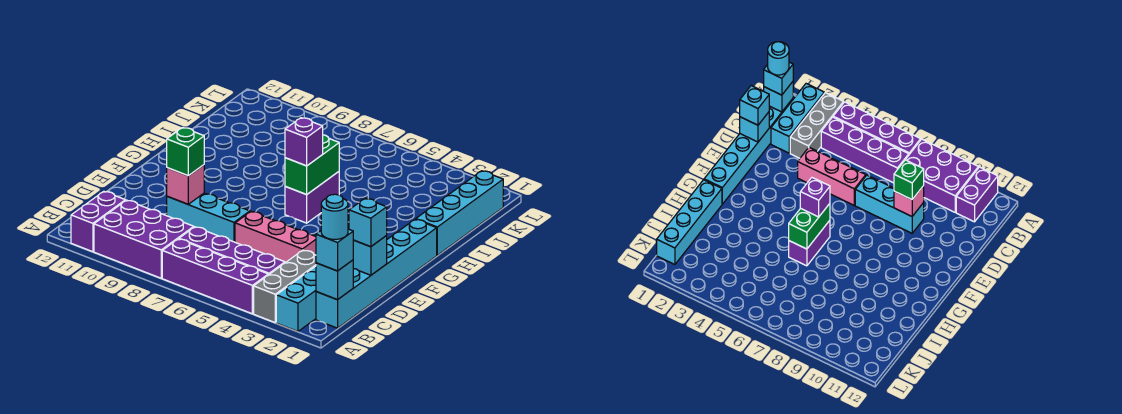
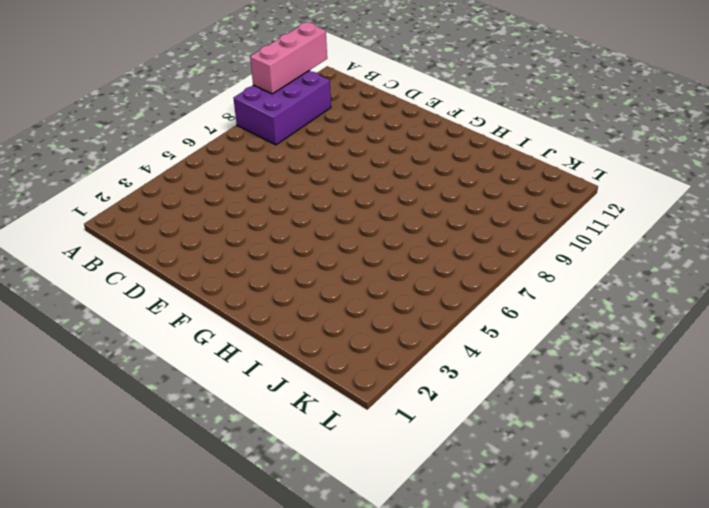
pink 1x3 brick [250,22,327,94] -> pink 1x3 brick moved to [235,212,316,263]
none -> cyan 1x3 brick [276,266,316,331]
none -> grey 1x3 brick [254,250,316,322]
none -> purple 1x4 brick [162,239,268,314]

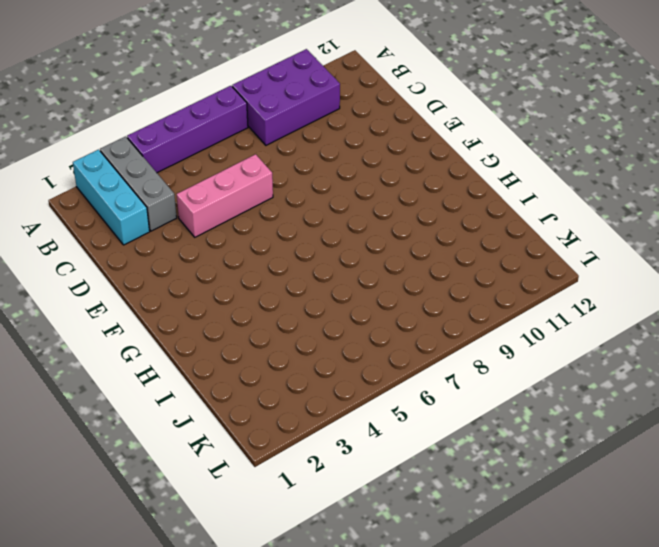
none -> purple 1x2 brick [71,191,125,252]
none -> cyan 1x6 brick [316,219,437,328]
none -> purple 1x4 brick [179,227,285,275]

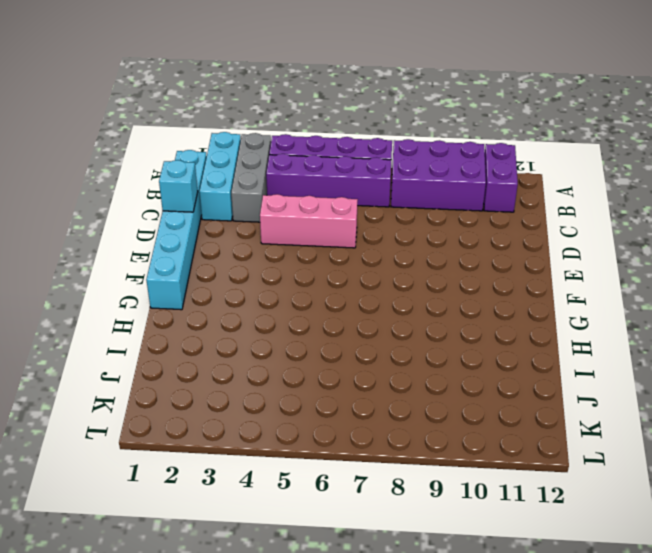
none -> cyan 1x3 brick [167,193,250,242]
none -> purple 1x2 brick [285,172,339,223]
none -> cyan 1x4 brick [416,171,503,255]

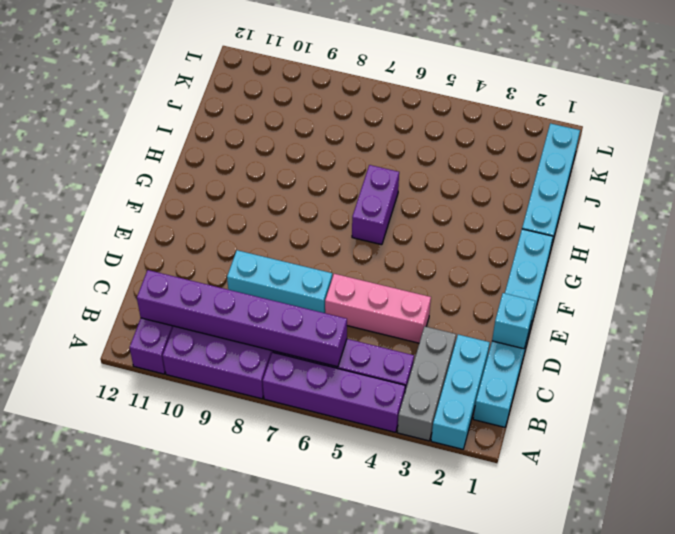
purple 1x6 brick [137,270,347,367] -> none
none -> cyan 1x1 brick [316,260,353,300]
none -> pink 1x1 brick [167,165,204,204]
none -> green 1x2 brick [285,135,339,195]

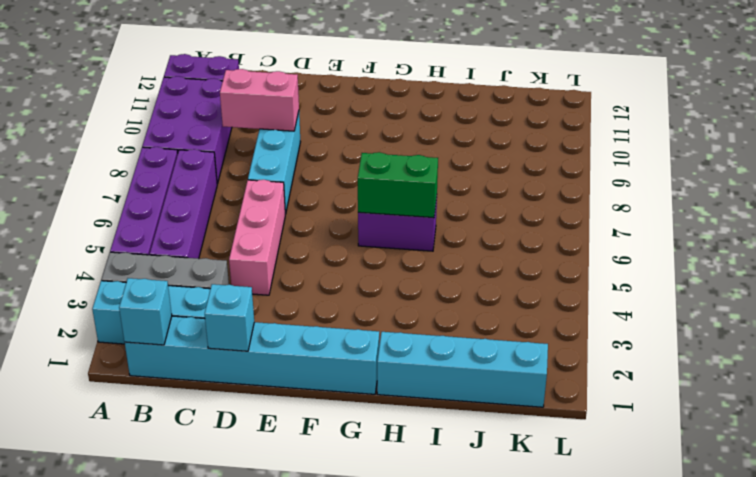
pink 1x2 brick [220,69,299,131] -> pink 1x1 brick [167,165,204,204]
none -> cyan 1x1 brick [316,229,353,271]
none -> cyan 1x1 brick [349,199,387,247]
none -> green 1x1 brick [167,127,204,176]

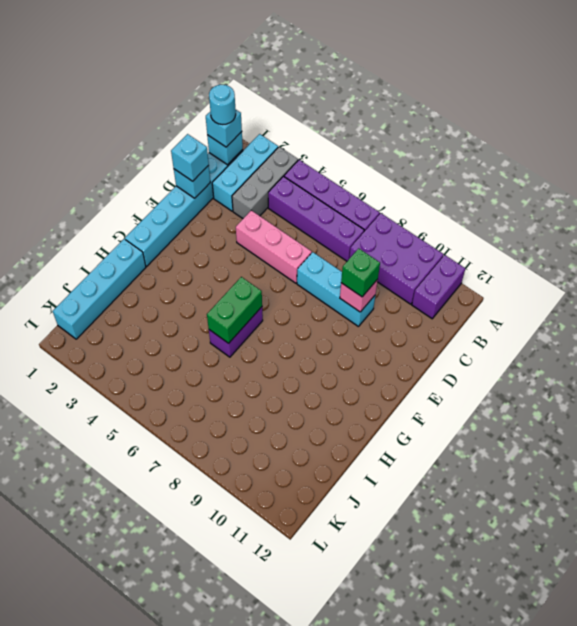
none -> purple 1x1 brick [285,118,323,166]

